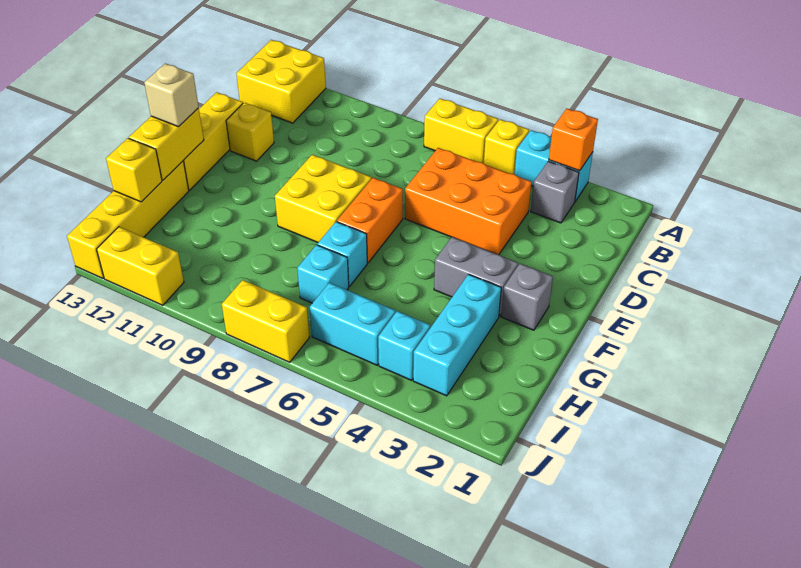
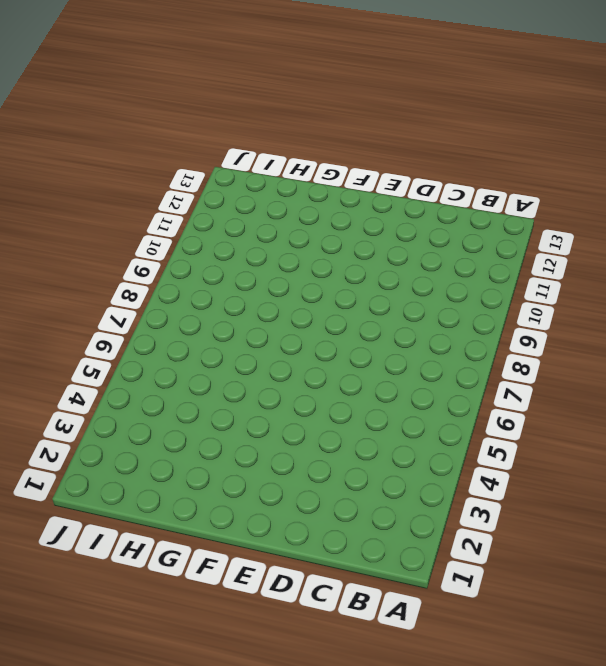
none -> cyan 1x2 brick [515,130,593,201]
none -> yellow 1x1 brick [484,119,529,174]
none -> yellow 1x2 brick [424,98,498,163]

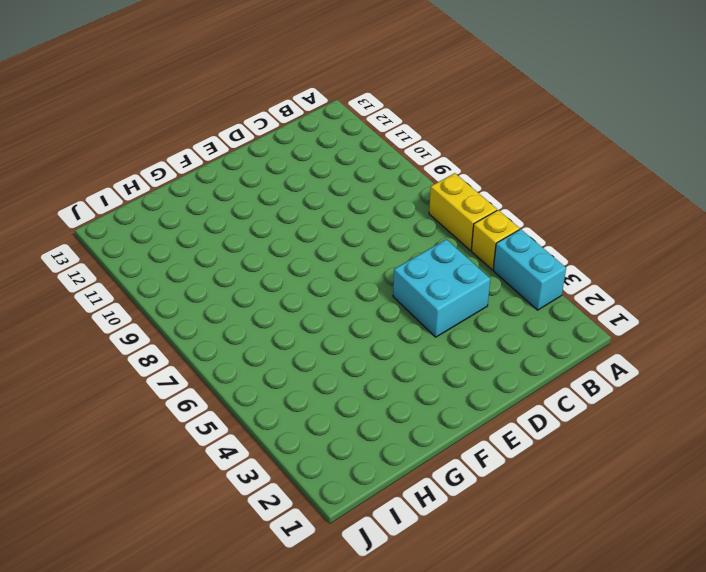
cyan 2x2 brick [393,239,490,337] -> orange 2x3 brick [405,148,532,255]
none -> yellow 2x2 brick [236,40,326,123]
none -> grey 1x1 brick [531,161,579,223]
none -> yellow 1x1 brick [226,103,274,161]

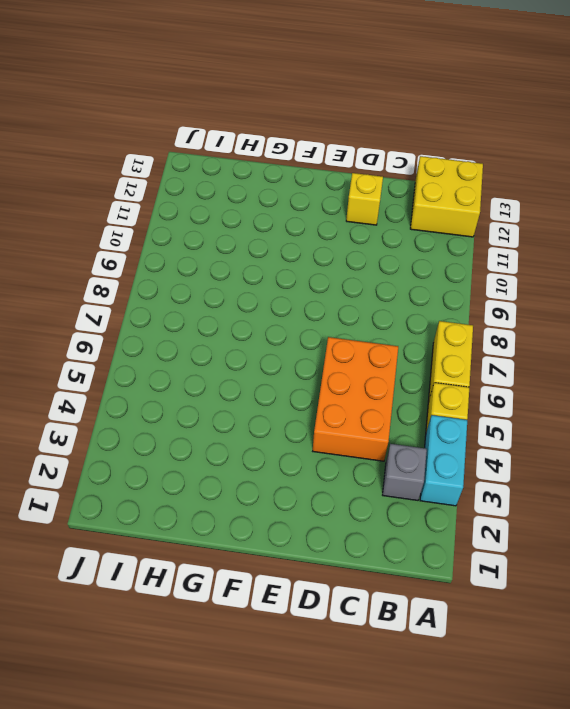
none -> yellow 1x3 brick [183,92,243,190]
none -> orange 1x2 brick [337,178,403,263]
none -> yellow 2x2 brick [275,155,371,242]

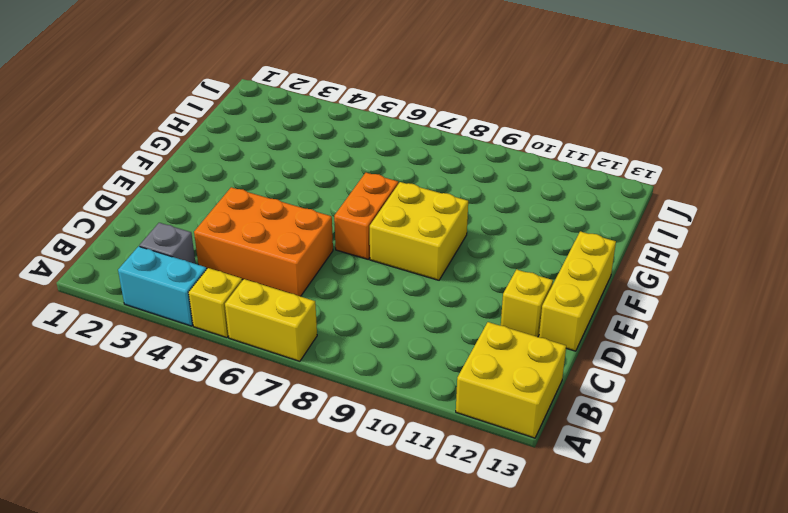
none -> grey 1x1 brick [501,264,553,330]
none -> grey 1x2 brick [434,237,518,316]
none -> cyan 1x3 brick [413,274,501,396]

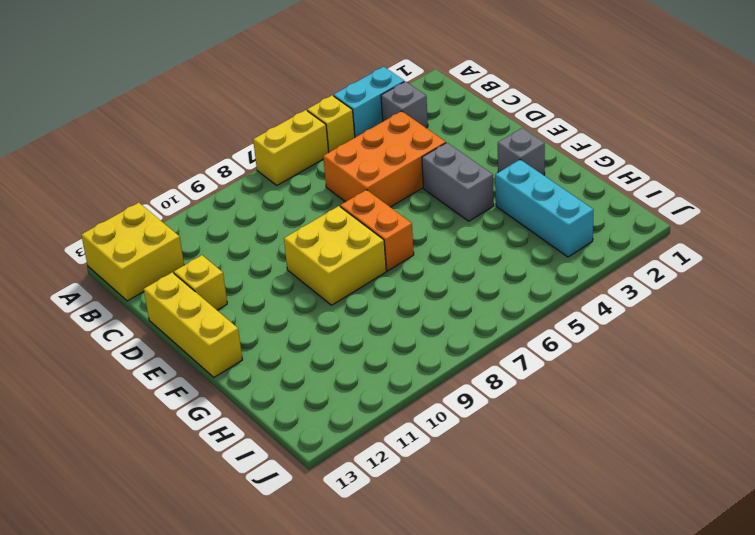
grey 1x2 brick [422,143,494,221] -> grey 1x2 brick turned to [434,237,518,316]
none -> cyan 1x1 brick [317,222,367,286]
none -> yellow 1x4 brick [67,161,189,278]
none -> cyan 1x1 brick [297,245,349,303]

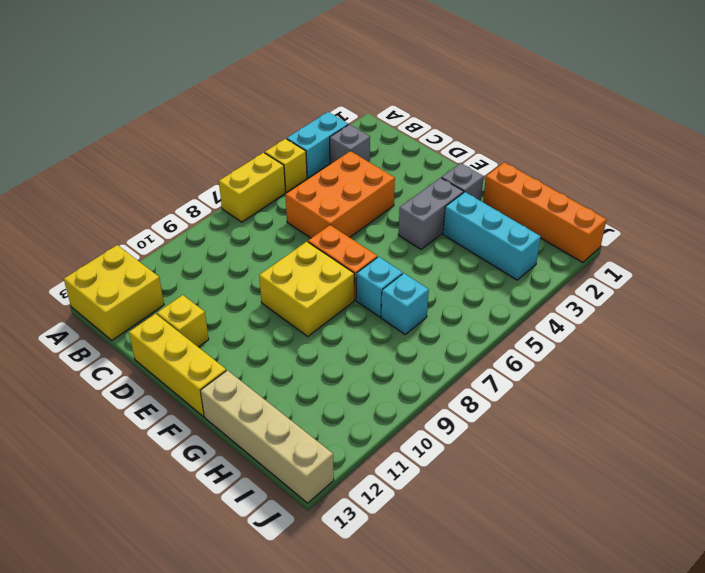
orange 1x4 brick [483,162,607,262] -> none
tan 1x4 brick [201,370,334,503] -> yellow 1x4 brick [67,161,189,278]
none -> cyan 1x1 brick [378,311,430,380]
none -> cyan 1x2 brick [310,283,395,365]
none -> yellow 1x2 brick [222,280,309,362]

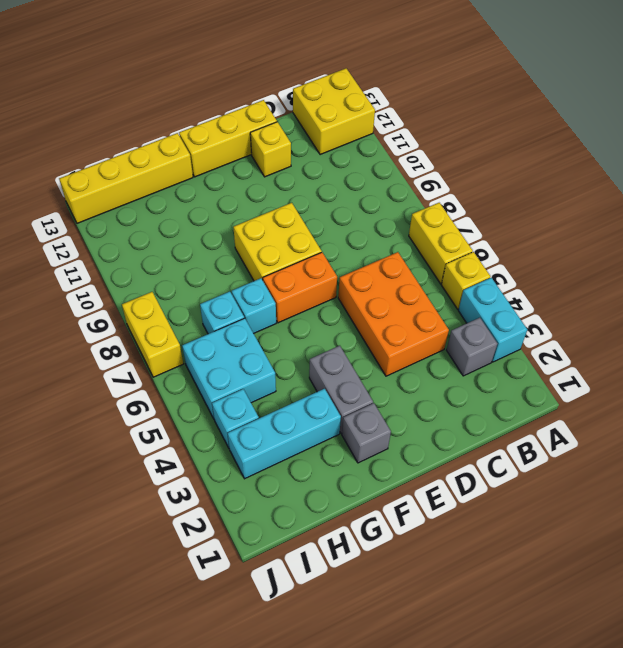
cyan 2x2 brick [182,318,276,418] -> cyan 1x2 brick [310,283,395,365]
none -> yellow 1x2 brick [97,227,184,305]
none -> orange 1x1 brick [549,109,598,171]
none -> yellow 1x2 brick [129,108,204,180]

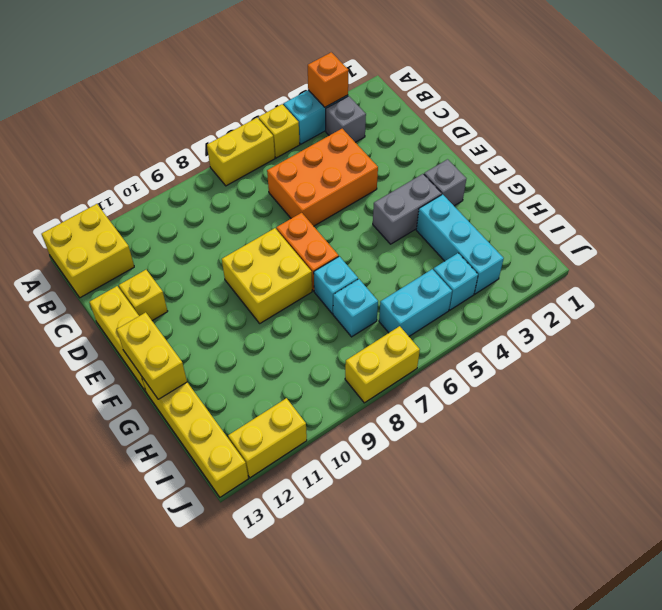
none -> yellow 1x1 brick [106,138,162,202]
none -> tan 1x1 brick [144,63,199,127]

